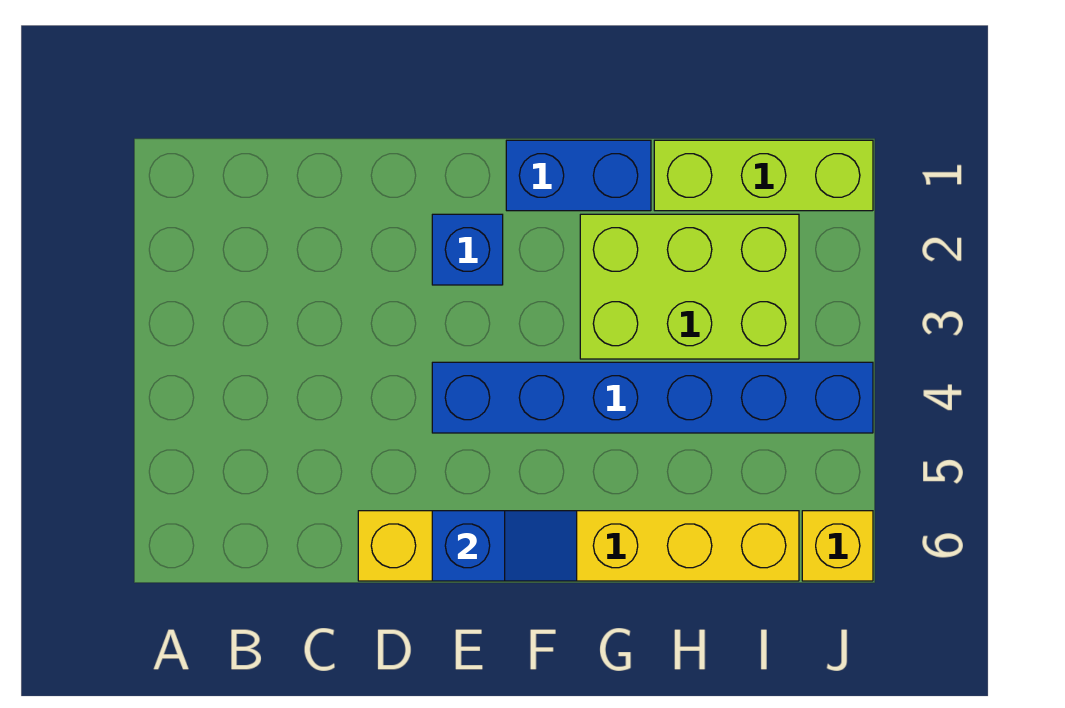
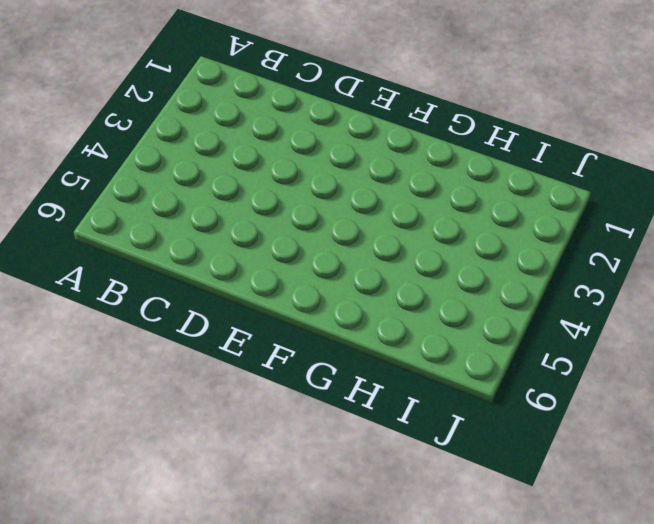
none -> yellow 1x6 brick [358,511,799,581]
none -> blue 1x1 brick [432,214,503,285]

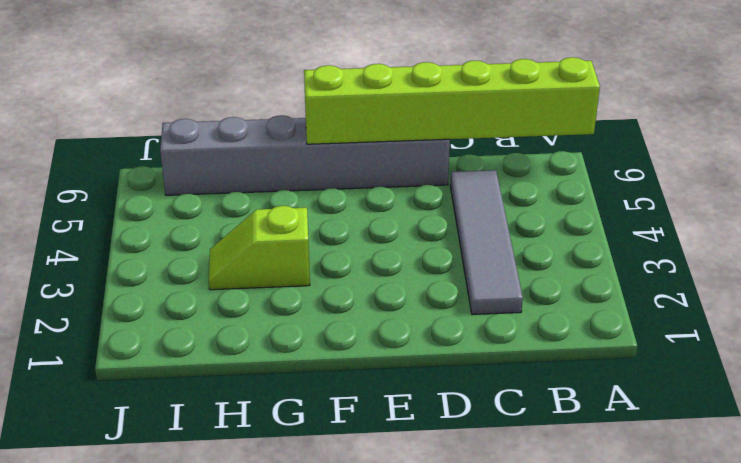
lime 1x6 brick [304,57,600,144] -> blue 1x2 slope [432,511,577,581]
grey 1x4 tile [450,170,523,315] -> none
grey 1x6 brick [160,115,450,195] -> yellow 1x6 brick [358,511,799,581]
lime 1x2 slope [209,206,310,290] -> lime 2x3 brick [580,214,799,359]
none -> blue 1x1 brick [432,214,503,285]
none -> blue 1x6 brick [432,362,873,433]

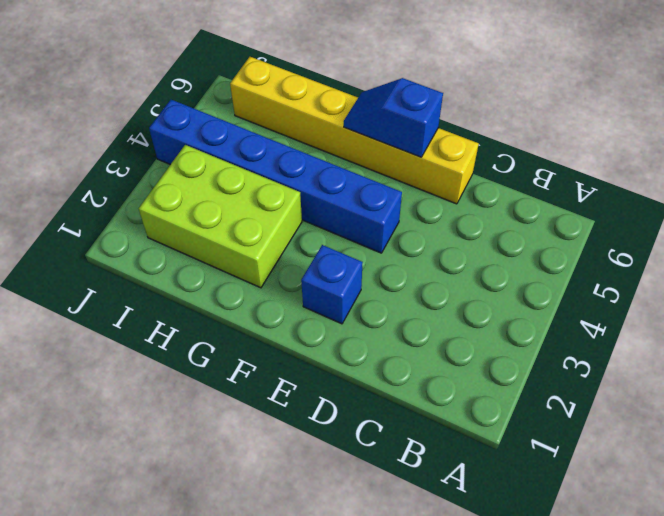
none -> blue 1x2 brick [506,140,651,211]
none -> lime 1x3 brick [654,140,873,211]

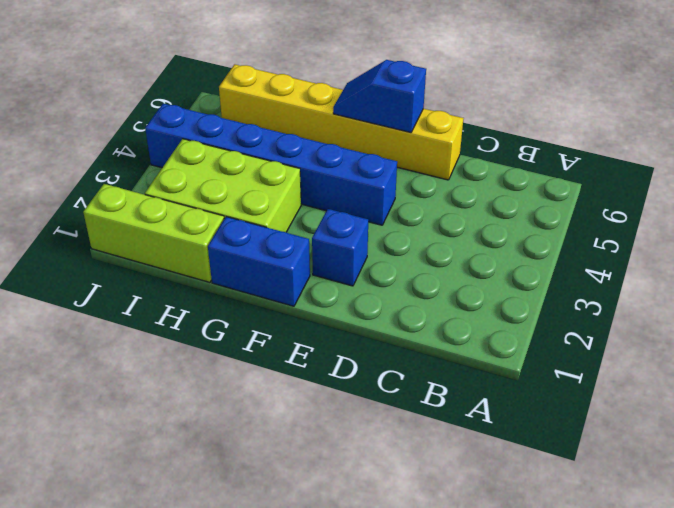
none -> yellow 1x1 brick [802,511,873,581]

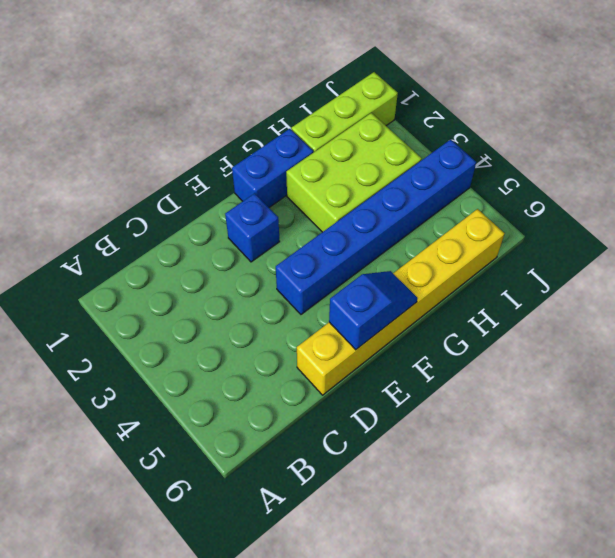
none -> yellow 1x1 brick [802,511,873,581]

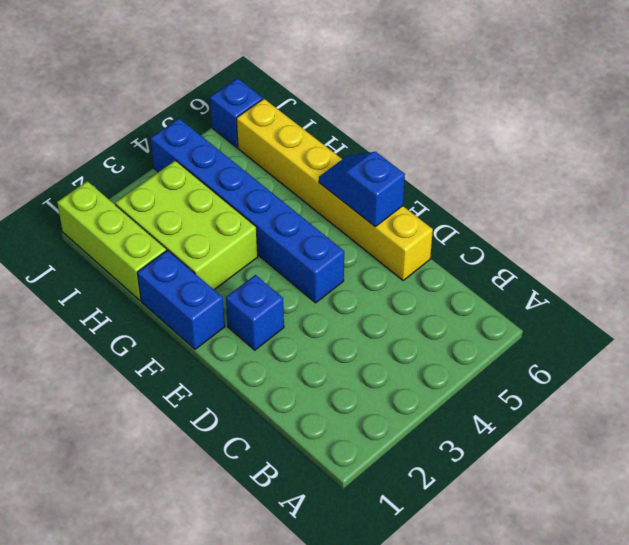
blue 1x1 brick [210,78,263,148] -> yellow 1x1 brick [802,511,873,581]

